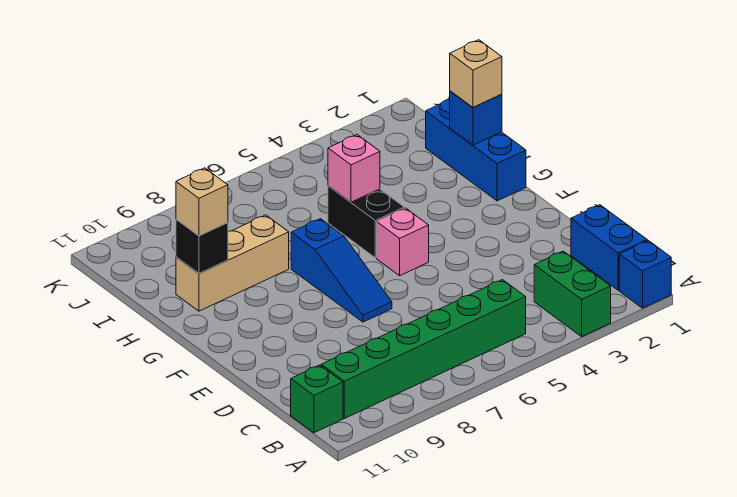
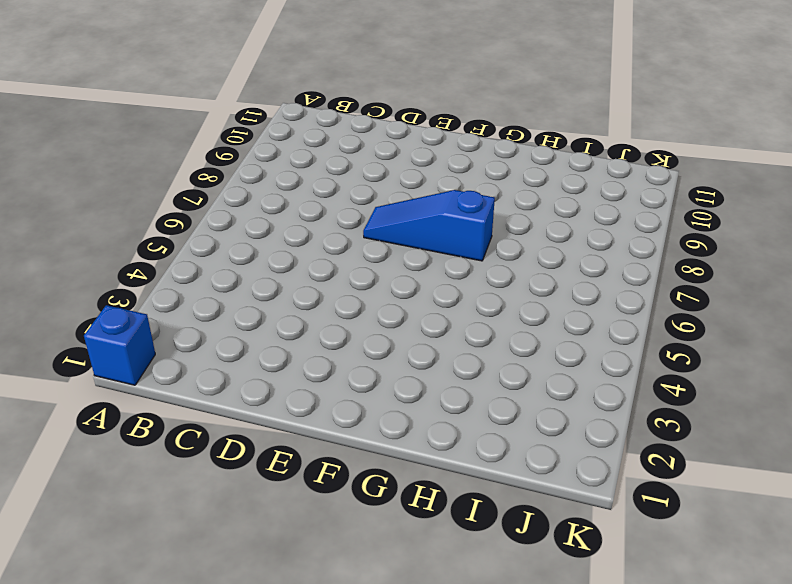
none -> green 1x2 brick [534,251,611,337]
none -> blue 1x2 brick [571,205,647,290]
none -> green 1x6 brick [321,280,526,418]

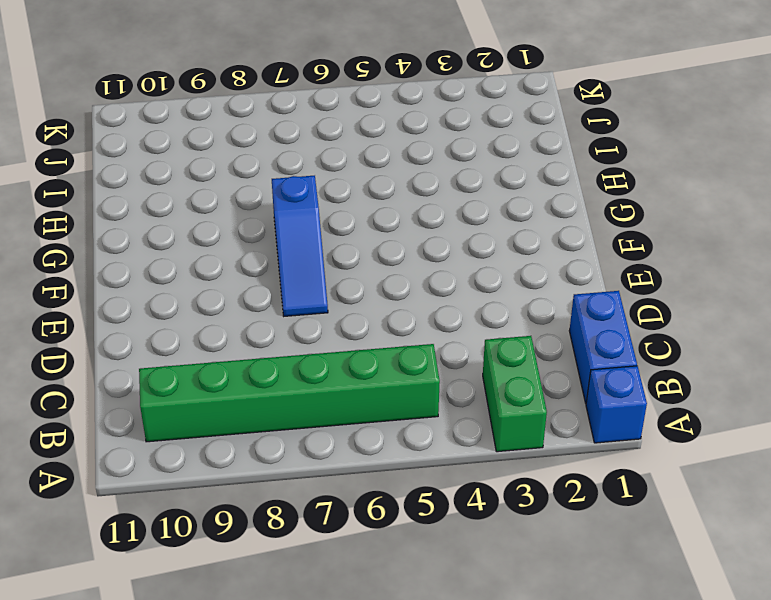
none -> green 1x1 brick [291,365,343,433]
none -> pink 1x1 brick [377,208,429,276]
none -> blue 1x3 brick [426,99,526,201]

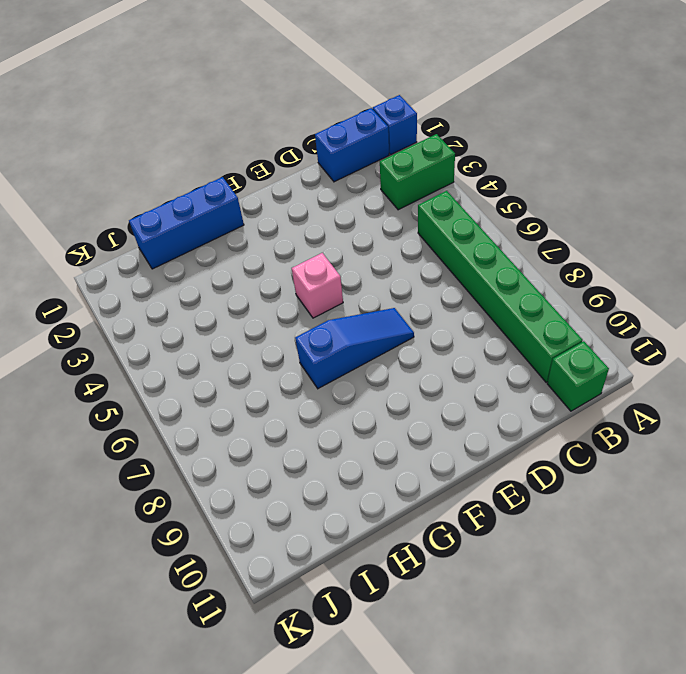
none -> black 1x2 brick [328,186,404,258]
none -> tan 1x3 brick [176,215,289,311]
none -> blue 1x1 brick [450,91,502,145]

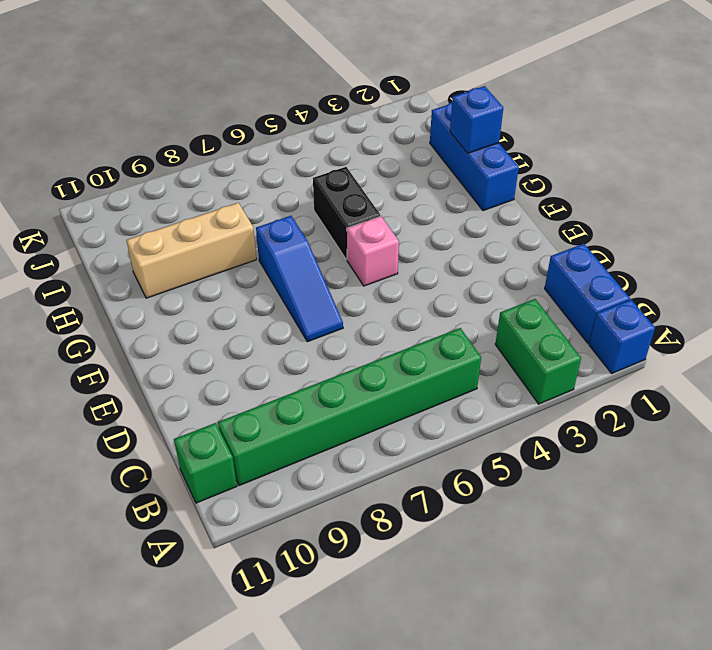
none -> pink 1x1 brick [328,135,380,202]
none -> black 1x1 brick [176,219,228,273]
none -> tan 1x1 brick [450,40,502,107]

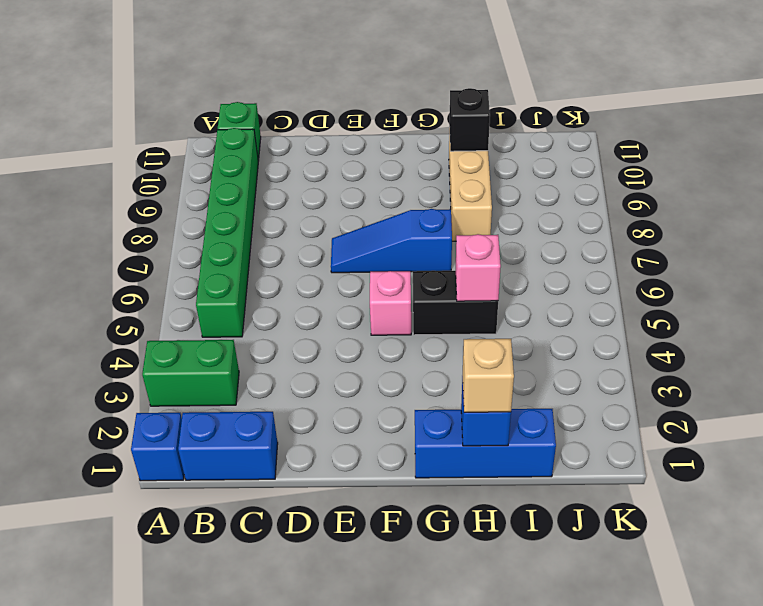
none -> tan 1x1 brick [176,168,228,236]

